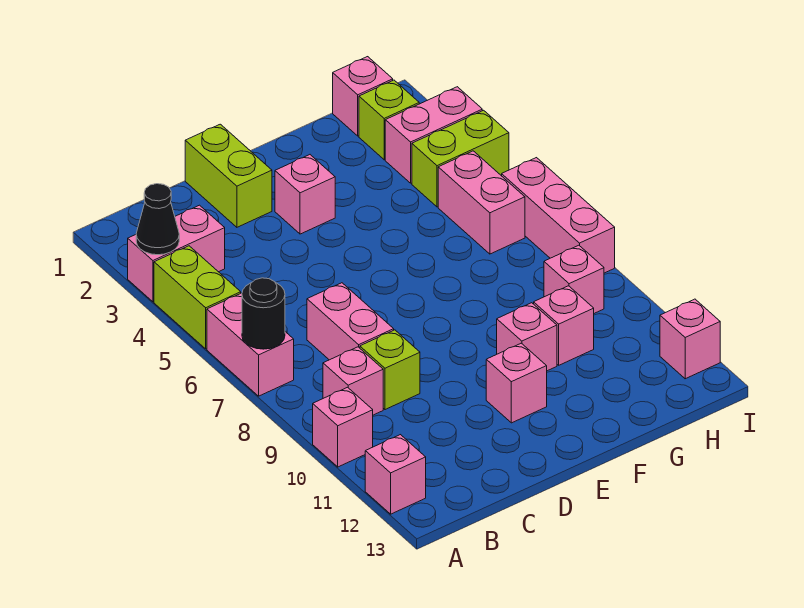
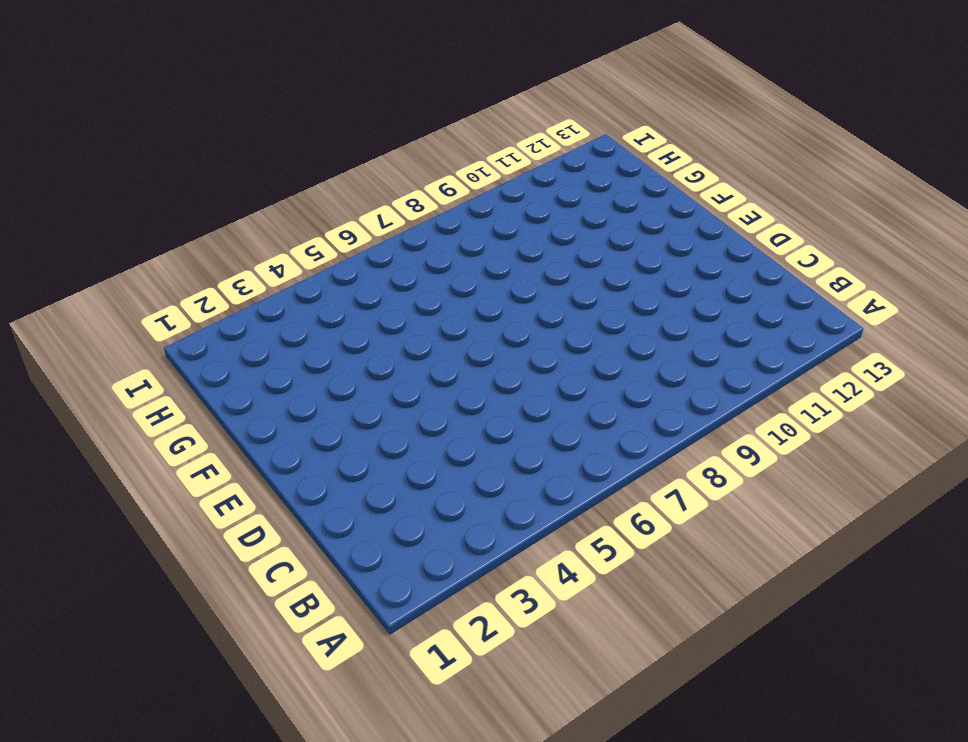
none -> pink 1x2 brick [128,205,225,302]
none -> lime 1x2 brick [154,246,241,349]
none -> pink 1x2 brick [207,293,294,396]

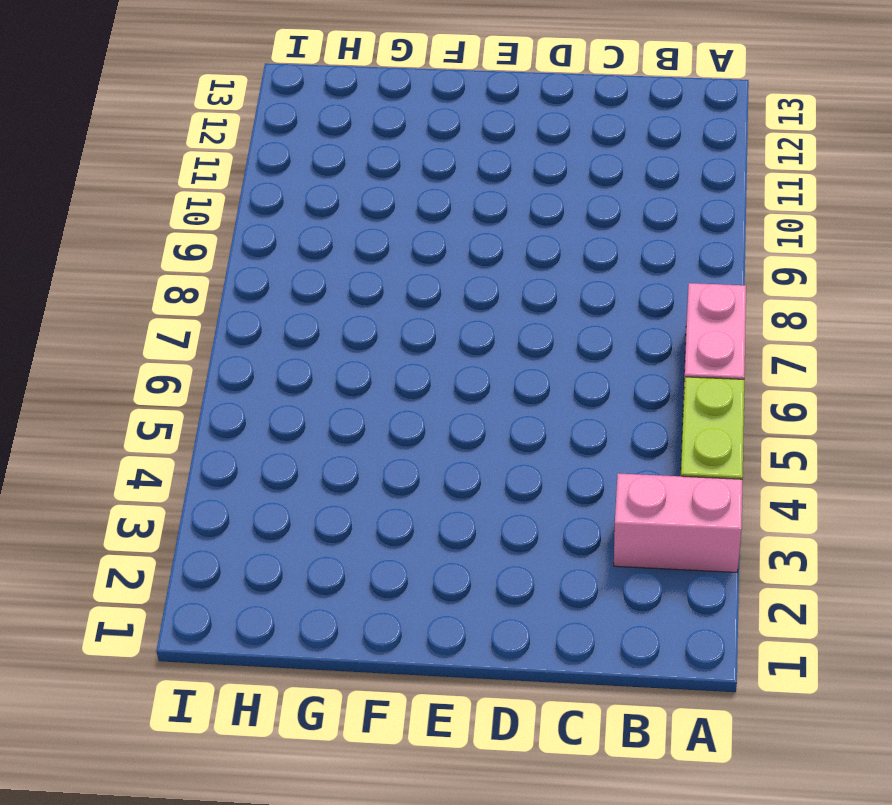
none -> pink 1x1 brick [313,387,373,467]
none -> pink 1x1 brick [365,435,426,514]
none -> pink 1x1 brick [323,347,383,415]

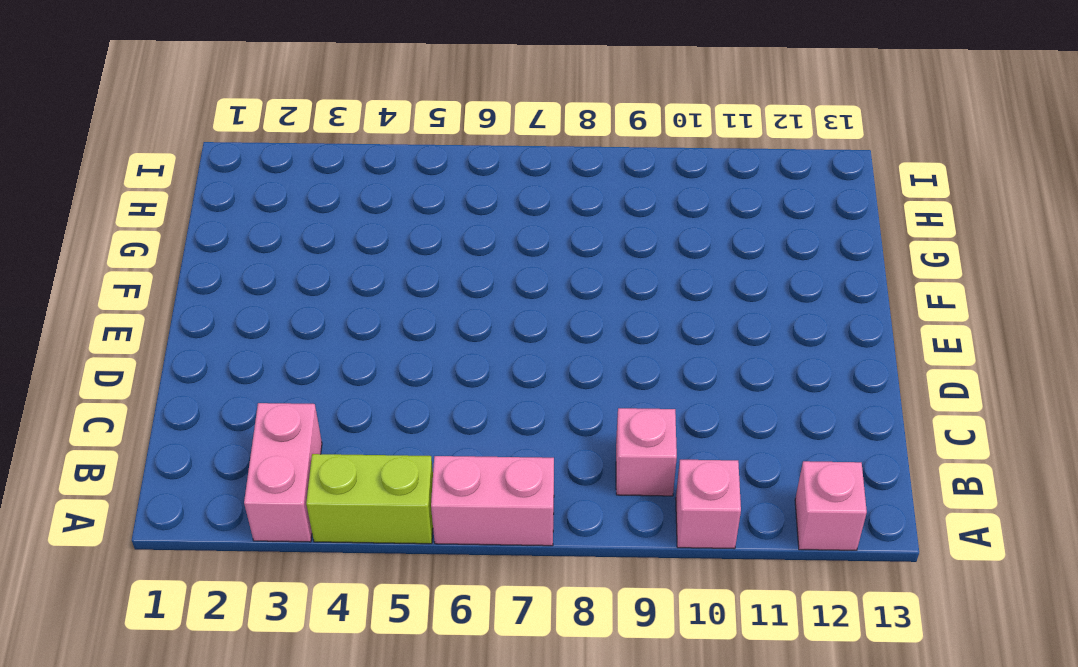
none -> pink 1x2 brick [307,283,394,360]
none -> lime 1x1 brick [360,330,420,410]
none -> lime 1x2 brick [185,124,272,227]

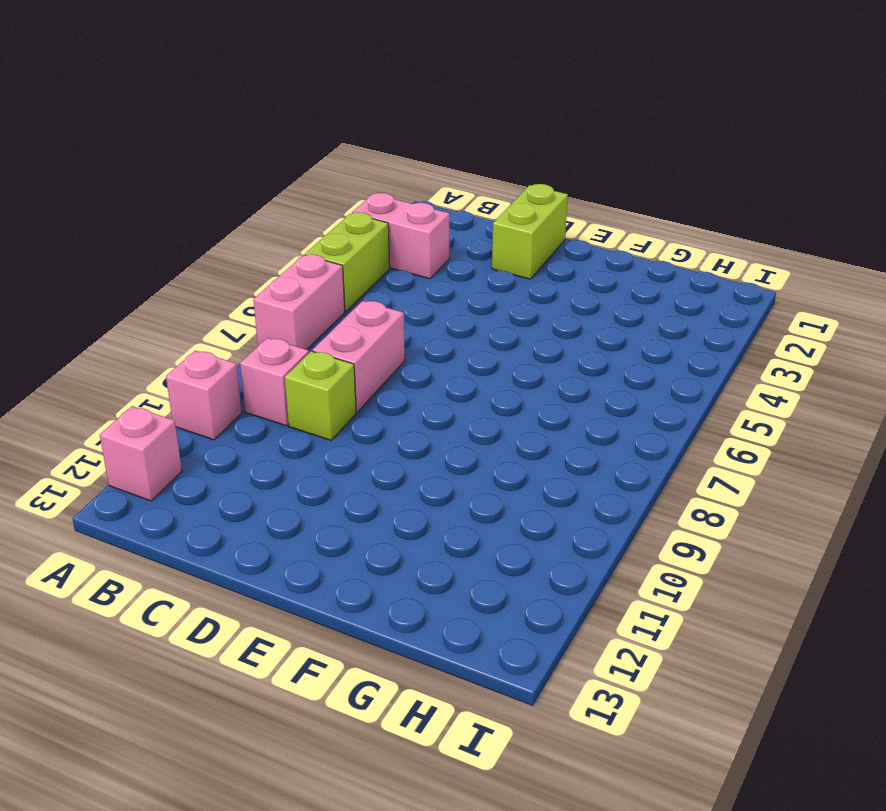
none -> pink 1x1 brick [275,155,335,234]
none -> pink 1x1 brick [486,343,547,423]
none -> pink 1x1 brick [497,303,557,371]

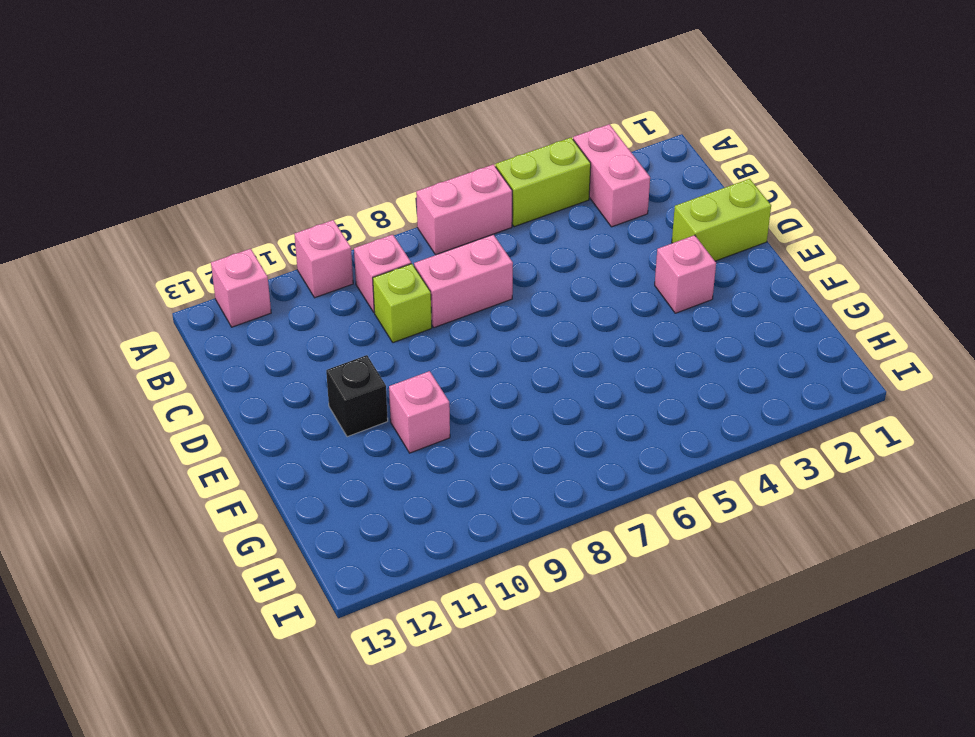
black 1x1 brick [326,355,388,437] -> pink 1x1 brick [486,343,547,423]
none -> pink 1x1 brick [534,286,594,365]
none -> pink 1x1 brick [333,57,393,136]
none -> lime 1x1 brick [359,80,419,160]

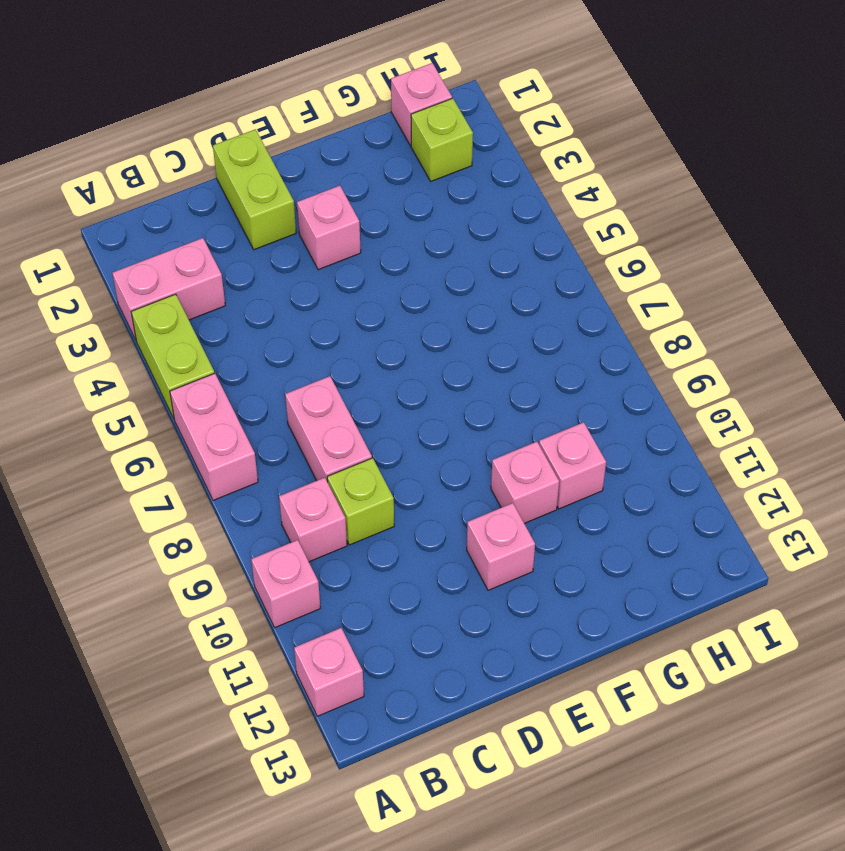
none -> pink 1x2 brick [385,87,482,183]
none -> lime 1x2 brick [412,110,509,207]
none -> pink 1x2 brick [438,151,525,254]

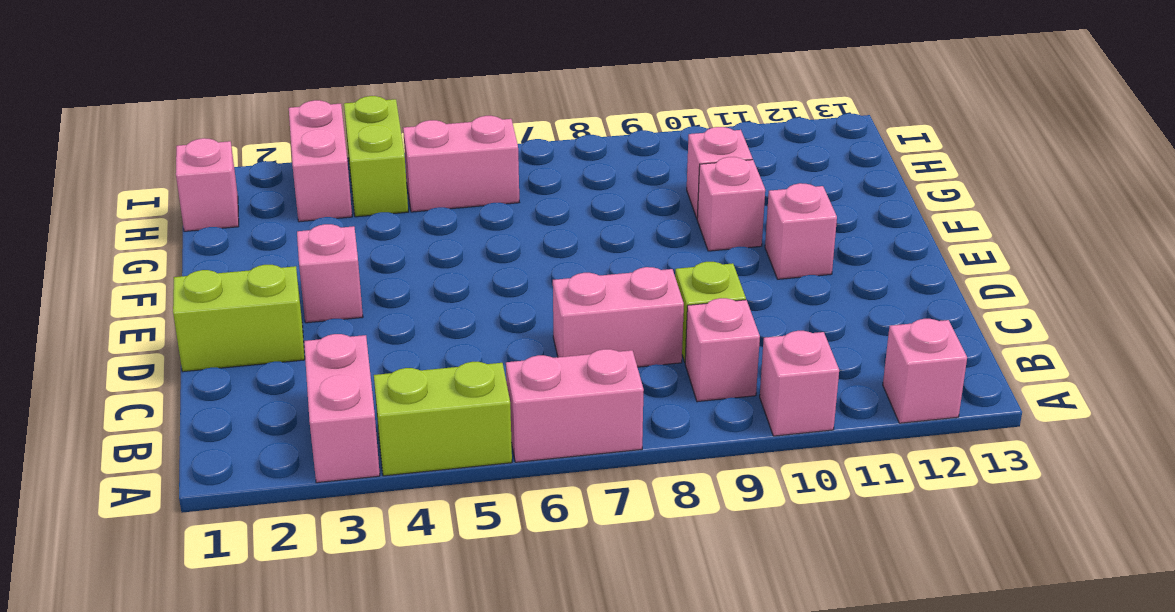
none -> lime 1x1 brick [359,80,419,160]
none -> pink 1x1 brick [544,245,604,313]
none -> pink 1x3 brick [502,158,615,273]

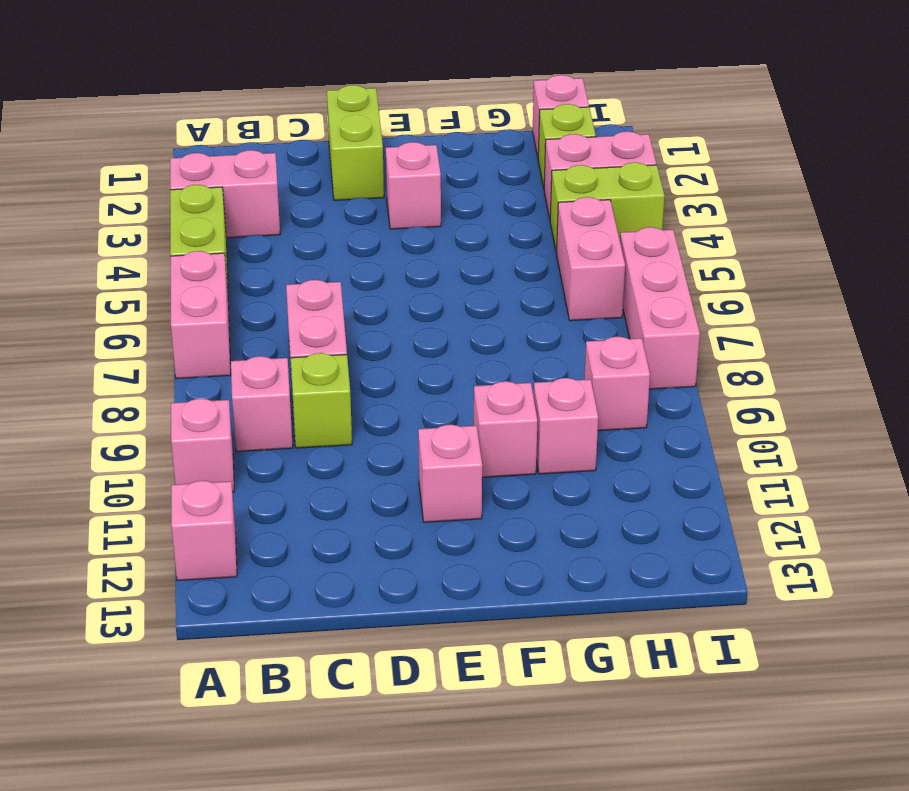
none -> pink 1x1 brick [660,299,720,379]
none -> black 1x1 cone [136,184,179,255]
none -> black 1x1 round brick [242,278,285,349]

